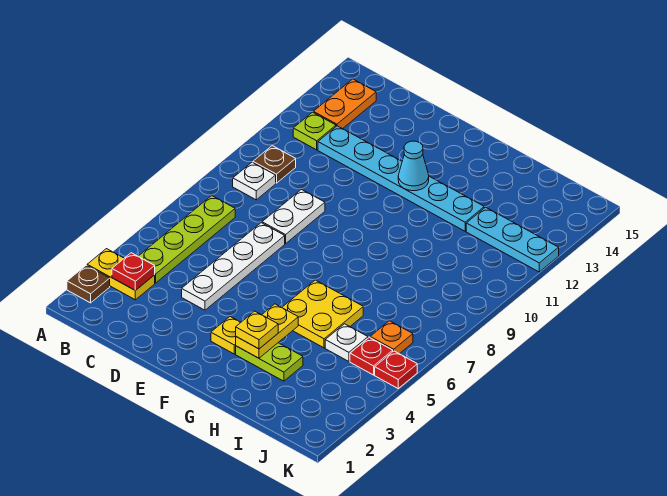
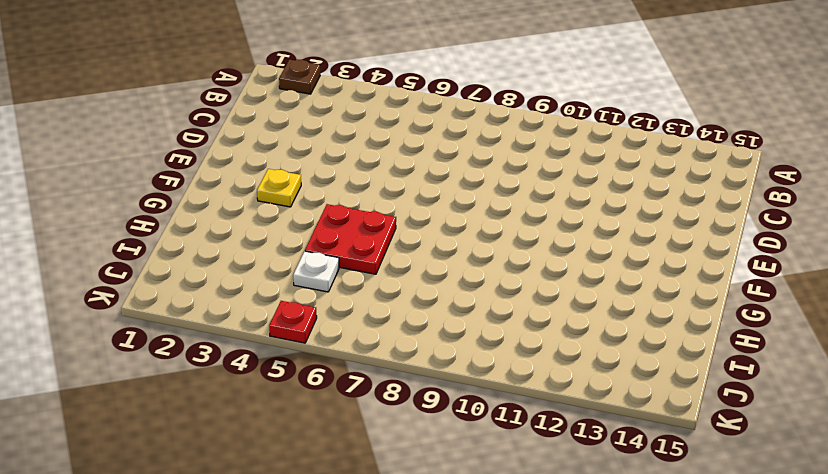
red 2x2 plate [305,204,396,274] -> yellow 2x2 plate [282,280,363,348]
none -> yellow 1x2 plate [87,249,155,300]
none -> lime 1x4 plate [138,196,235,283]
none -> white 1x1 plate [233,162,276,200]

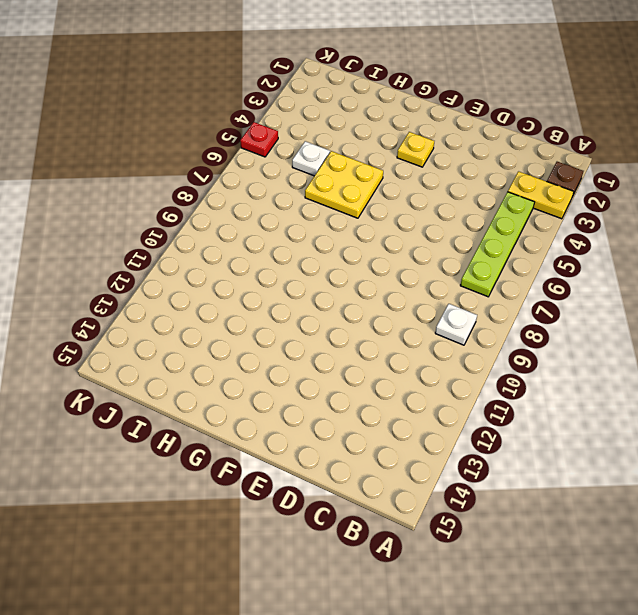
none -> brown 1x1 plate [253,146,296,183]
none -> lime 1x1 plate [293,112,336,150]
none -> orange 1x2 plate [313,79,376,129]

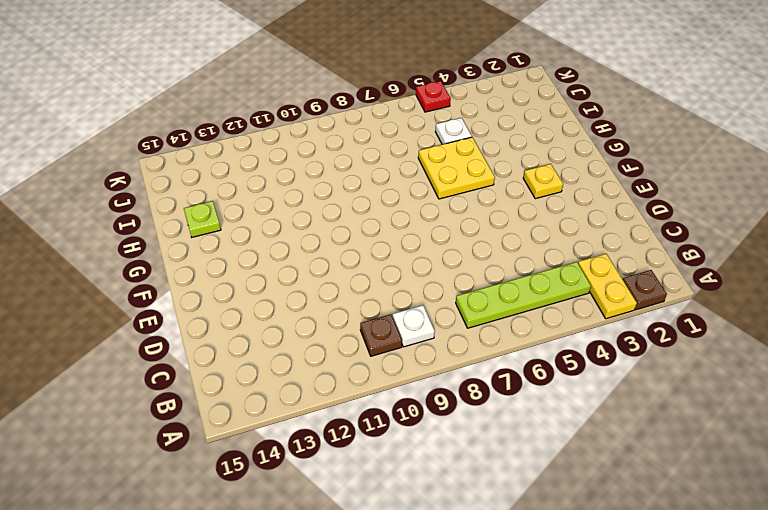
lime 1x1 plate [184,201,221,237] -> lime 1x1 plate moved to [293,112,336,150]
none -> orange 1x2 plate [313,79,376,129]
none -> cyan 1x6 plate [318,126,484,231]
none -> white 1x4 plate [182,223,285,310]

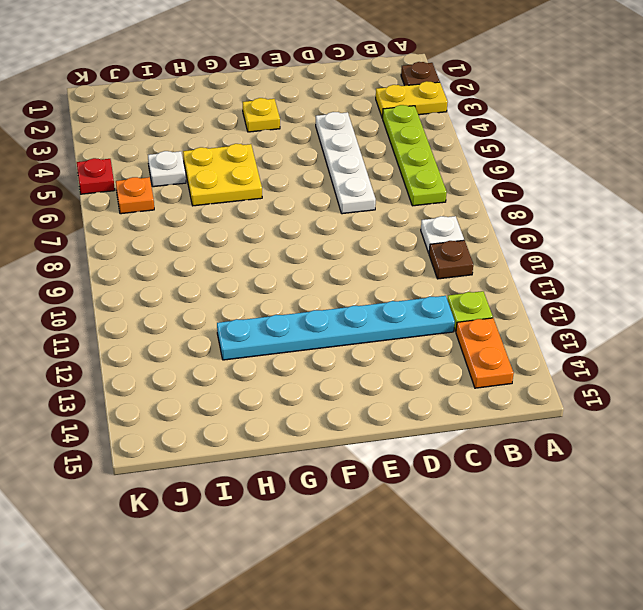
none -> white 1x2 plate [262,189,325,244]
none -> lime 1x2 plate [236,343,303,381]
none -> cyan 1x3 plate [466,207,559,272]

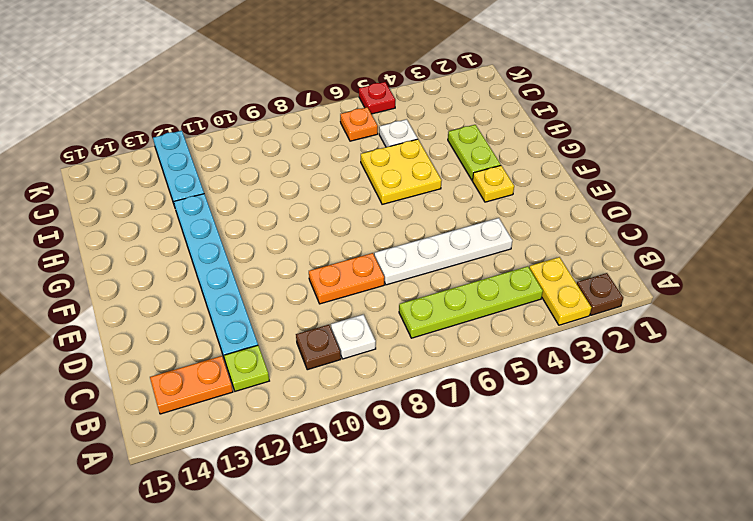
orange 1x2 plate [309,253,384,304] -> white 1x2 plate [262,189,325,244]
none -> red 1x1 plate [350,337,393,375]
none -> red 1x1 plate [112,253,155,291]
none -> cyan 1x1 cone [398,141,429,191]

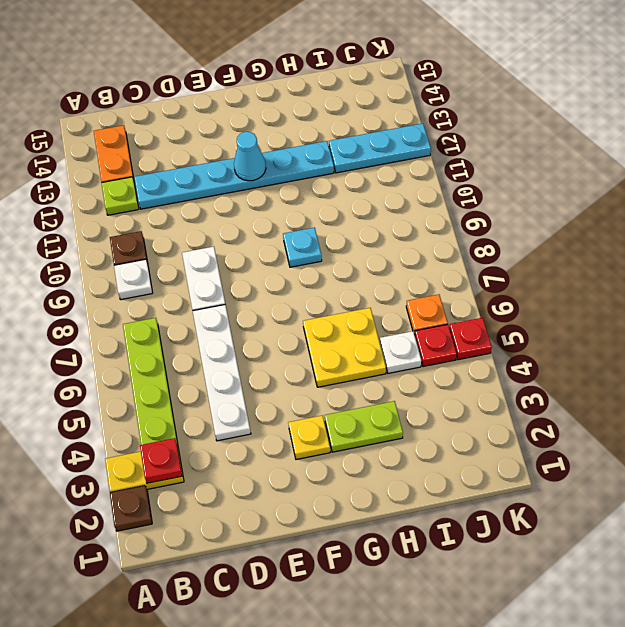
cyan 1x1 plate [283,228,322,267] -> none
none -> yellow 1x2 plate [236,304,298,358]
none -> yellow 1x1 plate [236,311,278,349]

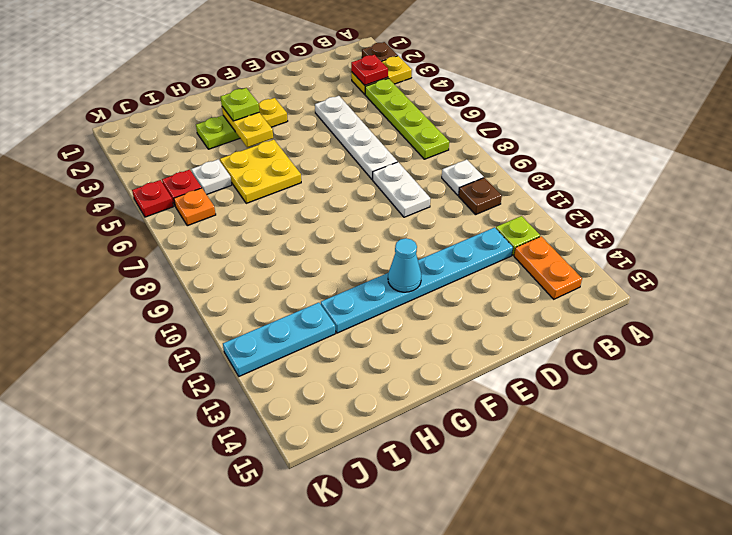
lime 1x1 plate [221,88,259,121] -> yellow 1x1 plate [236,311,278,349]

